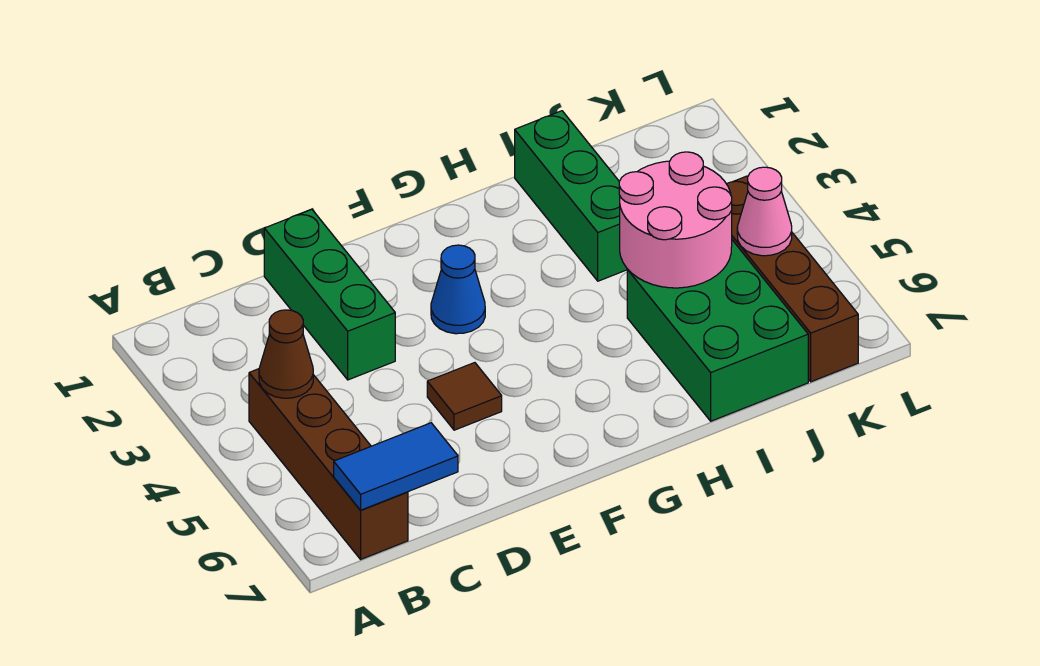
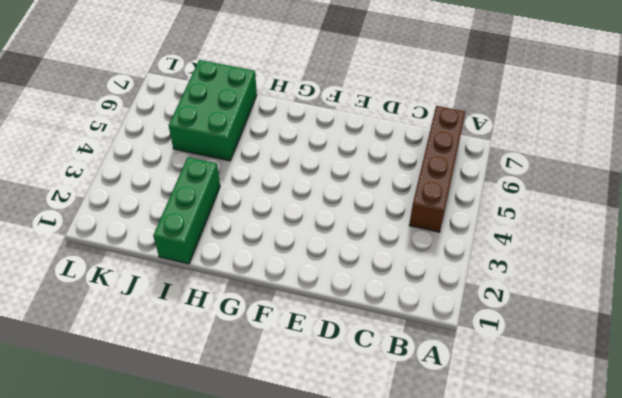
none -> green 1x3 brick [264,209,395,380]
none -> brown 1x1 tile [427,363,502,430]

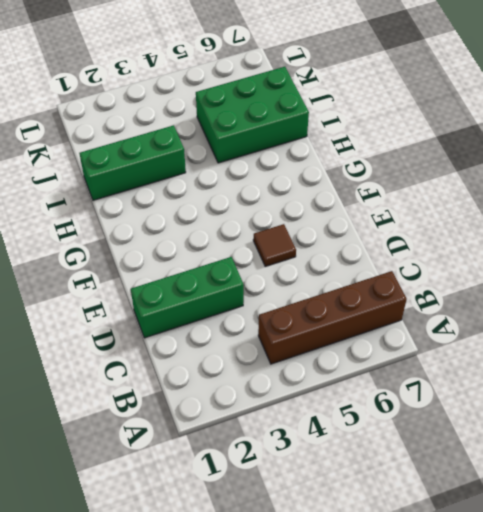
none -> blue 1x1 cone [431,245,485,334]
none -> brown 1x4 brick [727,176,858,382]

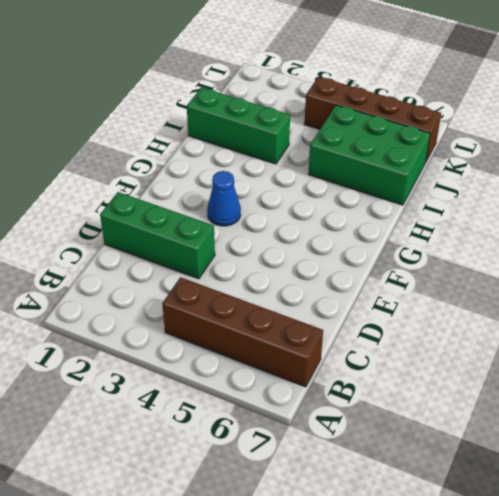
none -> brown 1x1 tile [427,363,502,430]
none -> brown 1x1 cone [259,310,313,398]

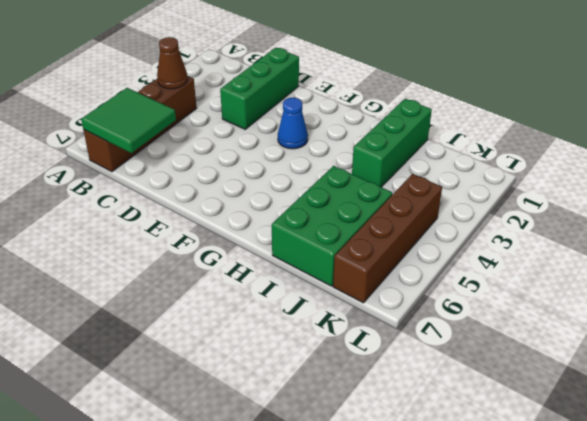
green 2x2 tile [81,88,176,153] -> blue 1x2 tile [334,423,458,510]
none -> brown 1x1 tile [427,363,502,430]
none -> pink 2x2 round brick [619,152,732,288]

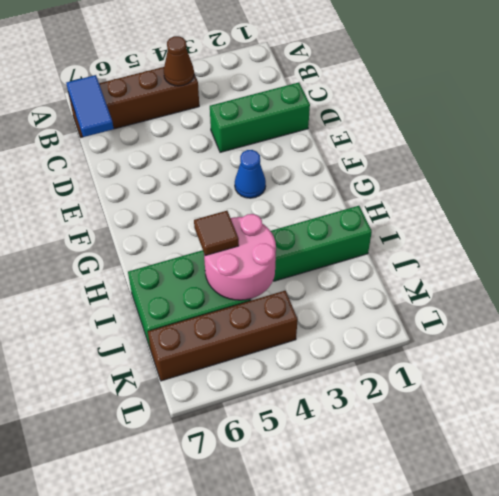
brown 1x1 tile [194,211,239,256] -> brown 1x1 tile moved to [427,363,502,430]
none -> pink 1x1 cone [737,167,792,256]

